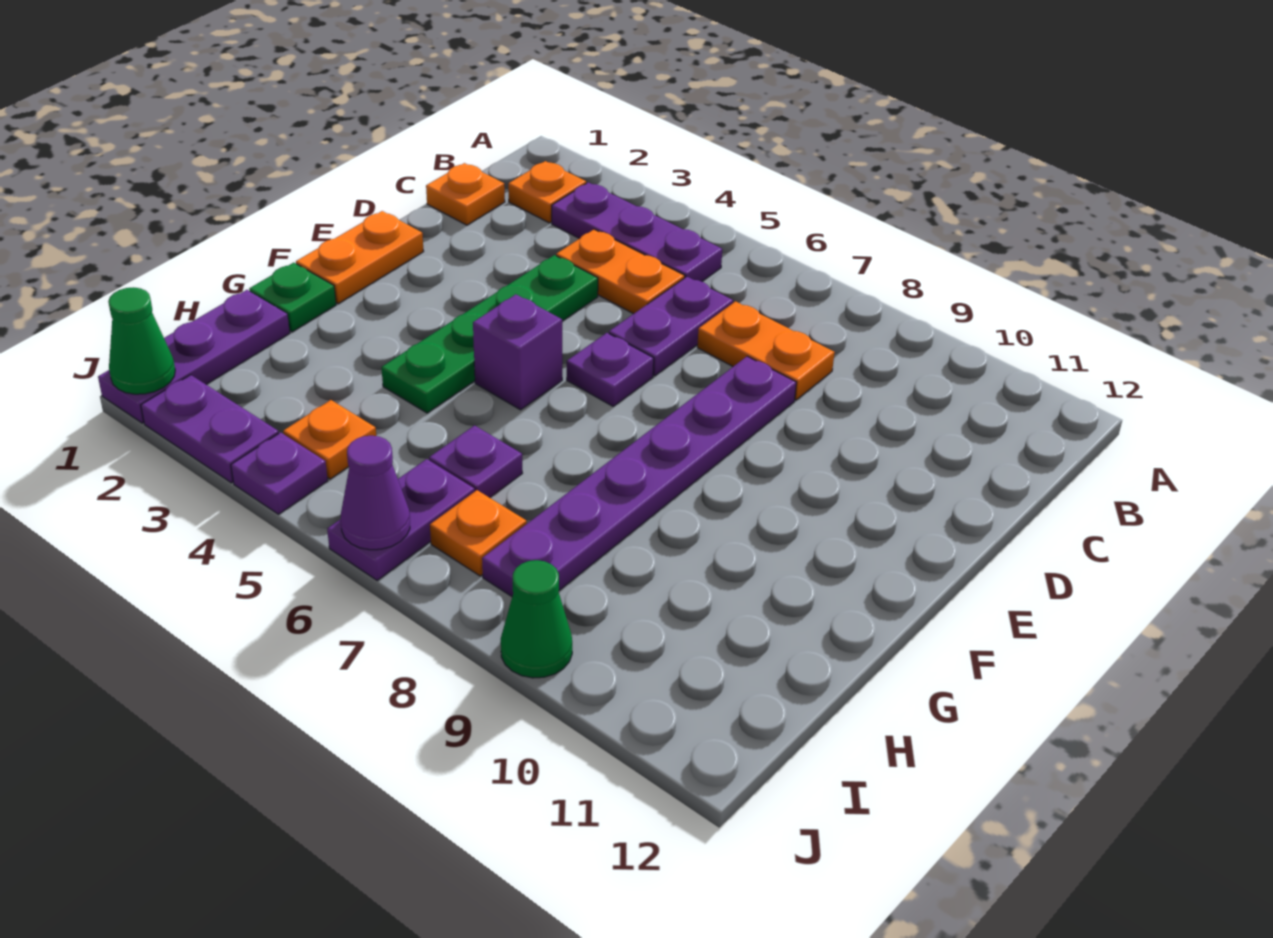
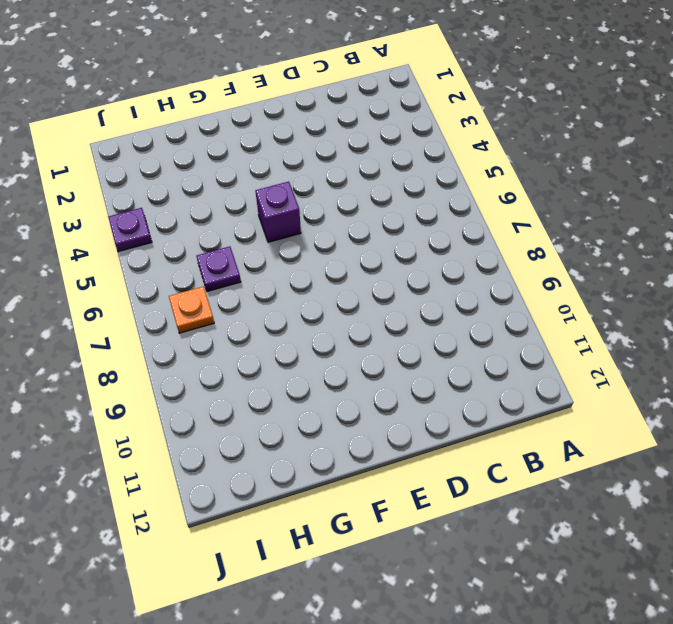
none -> orange 1x1 plate [508,161,586,223]
none -> purple 1x3 plate [552,182,722,282]
none -> orange 1x1 plate [426,163,505,225]

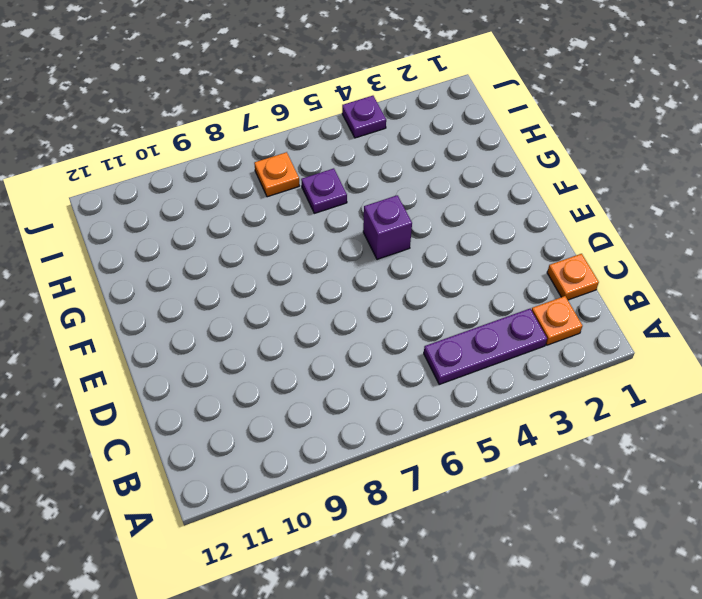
none -> orange 1x2 plate [556,229,685,314]
none -> purple 1x2 plate [609,277,733,376]
none -> orange 1x2 plate [697,301,835,400]

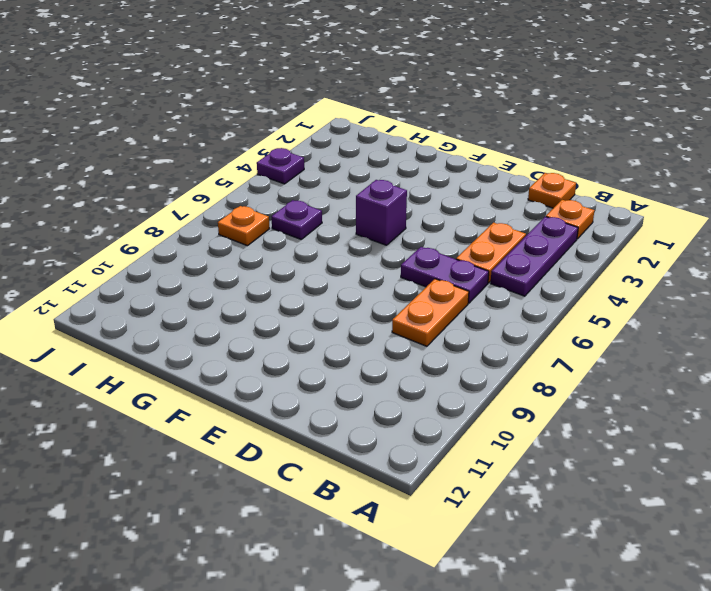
none -> green 1x4 plate [381,255,598,413]
none -> purple 1x6 plate [482,356,796,596]
none -> orange 1x2 plate [296,211,424,304]

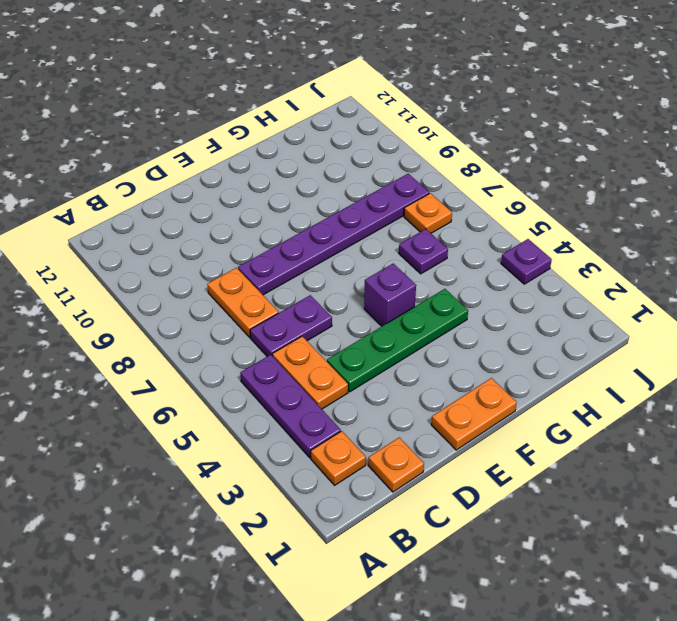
none -> purple 1x1 plate [567,333,654,406]
none -> green 1x1 plate [249,263,336,332]
none -> purple 1x3 plate [98,290,290,423]

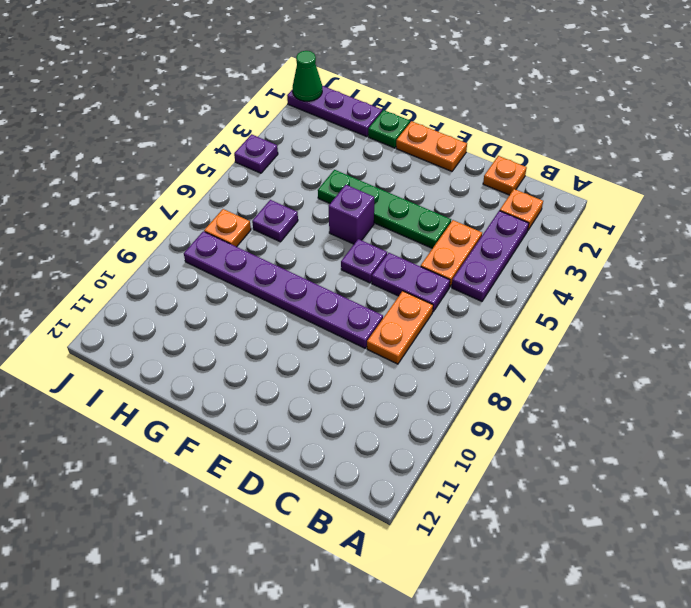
none -> orange 1x1 plate [283,400,376,479]
none -> purple 1x2 plate [327,459,475,580]
none -> purple 1x2 plate [141,375,279,483]

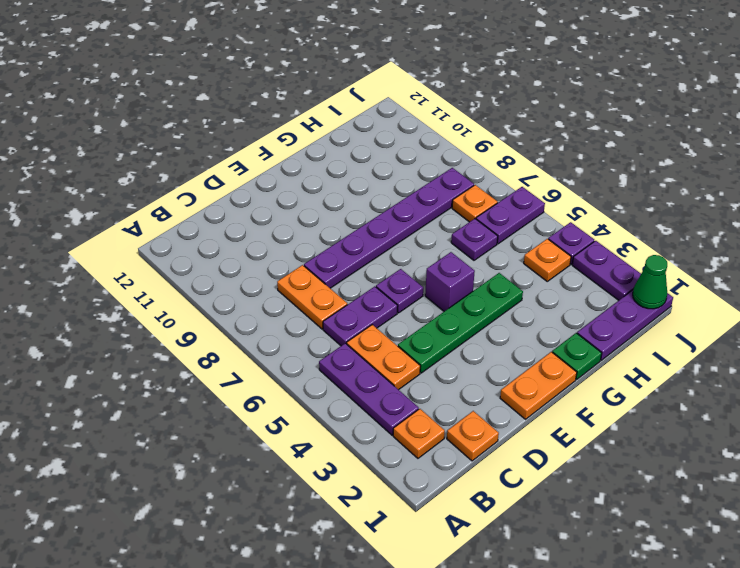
none -> green 1x1 cone [501,560,572,678]
none -> purple 1x1 cone [341,436,410,550]

